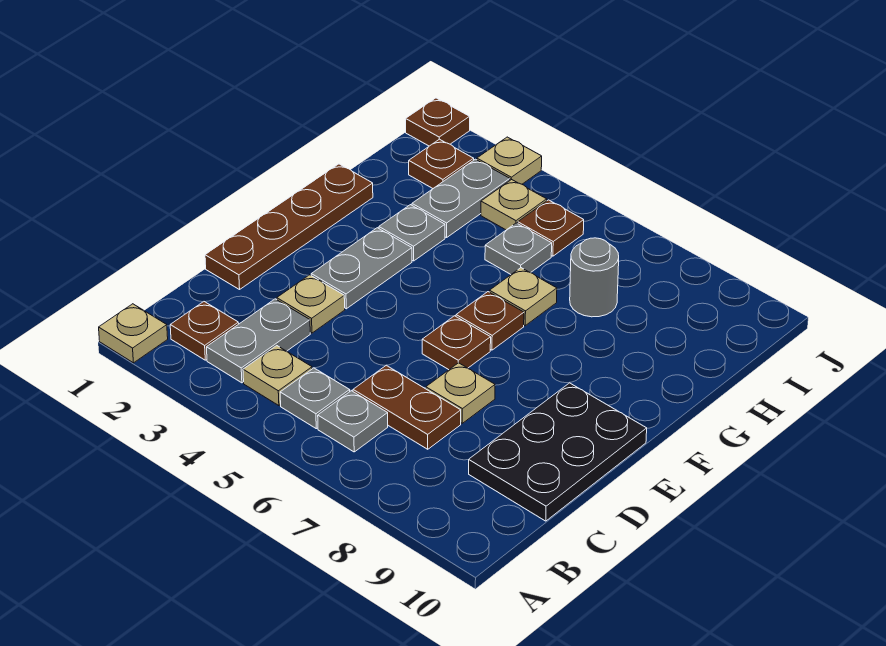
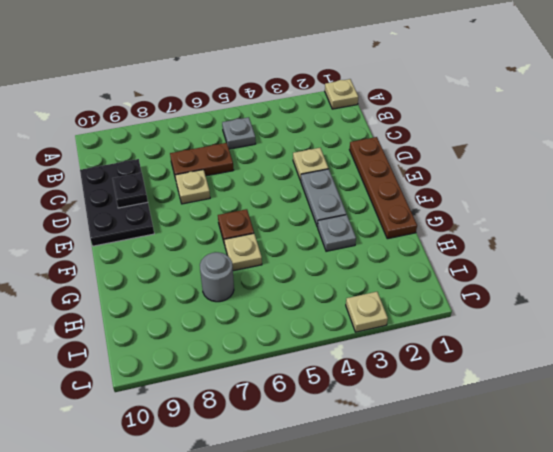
black 1x1 plate [112,173,148,208] -> none
none -> brown 1x1 plate [170,302,239,360]
none -> grey 1x2 plate [206,299,310,383]
none -> tan 1x1 plate [243,346,312,406]

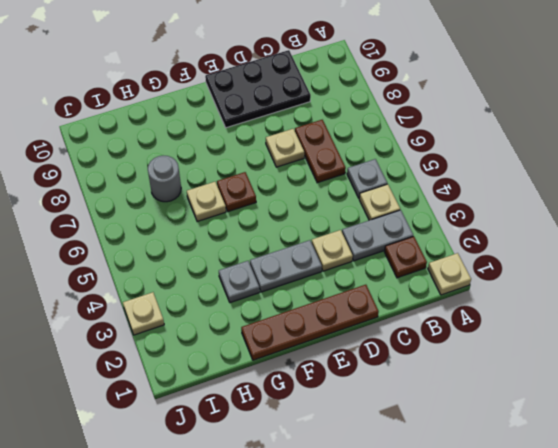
none -> grey 1x1 plate [318,391,388,452]
none -> brown 1x1 plate [422,316,491,370]
none -> grey 1x2 plate [412,159,510,238]

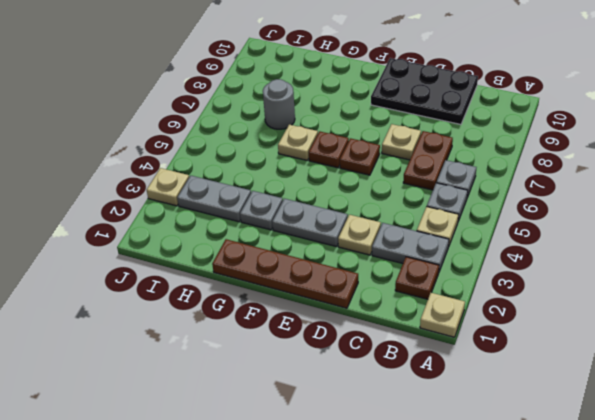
none -> grey 1x1 plate [485,223,552,274]
none -> brown 1x1 plate [409,139,474,188]
none -> tan 1x1 plate [481,179,547,230]

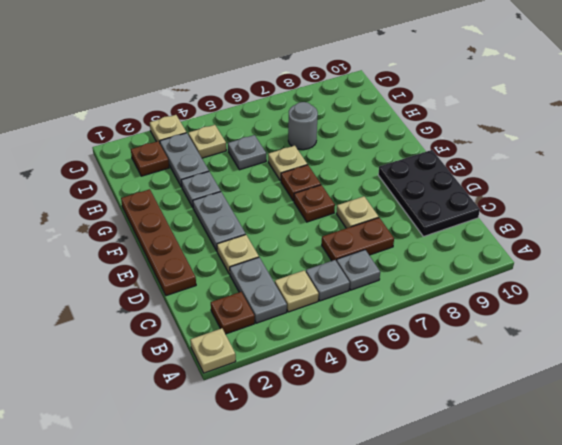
none -> brown 1x1 plate [518,200,584,256]
none -> brown 1x1 plate [406,98,470,146]

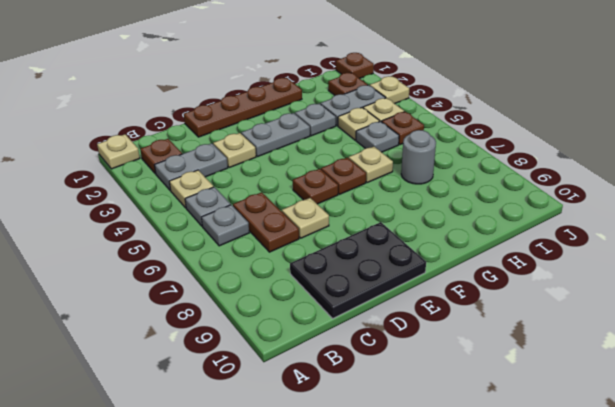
tan 1x1 plate [338,108,380,140] -> none

